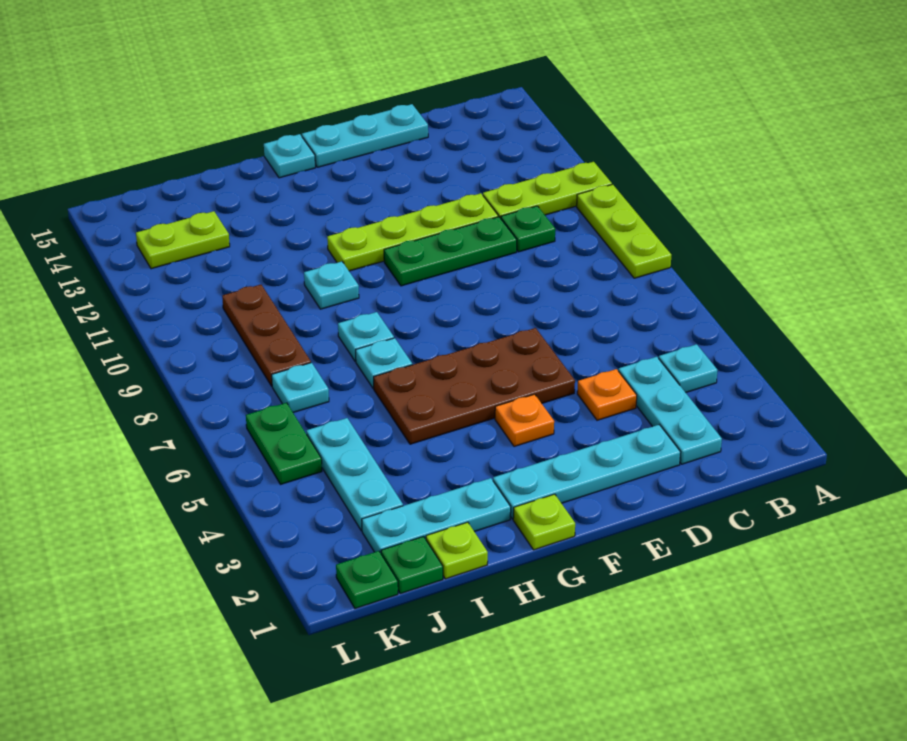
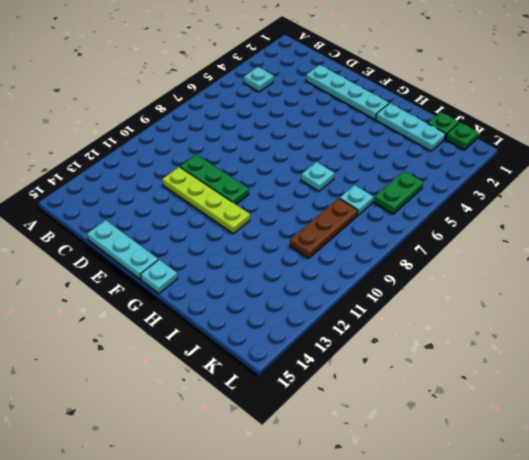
none -> lime 1x3 plate [577,184,671,278]
none -> lime 1x3 plate [483,162,612,218]
none -> cyan 1x3 plate [618,357,722,464]

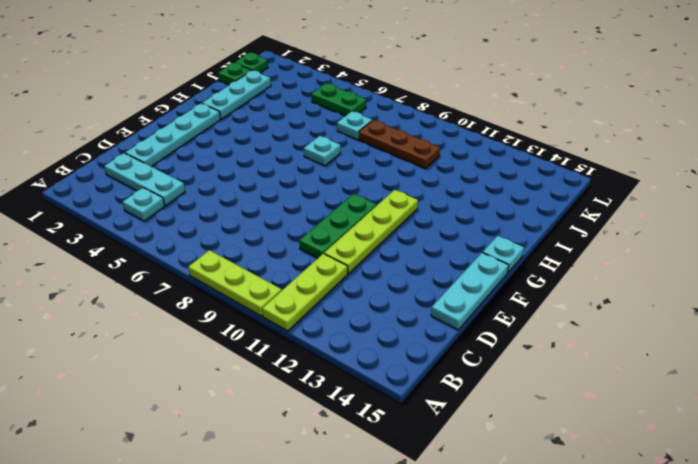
none -> green 1x1 plate [501,206,555,252]
none -> orange 1x1 plate [577,369,637,420]
none -> brown 2x4 plate [374,328,575,444]

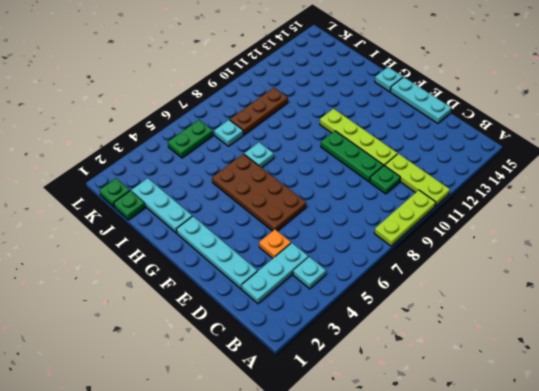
none -> orange 1x1 plate [495,394,554,447]
none -> lime 1x1 plate [513,494,575,550]
none -> cyan 1x1 plate [338,312,394,361]

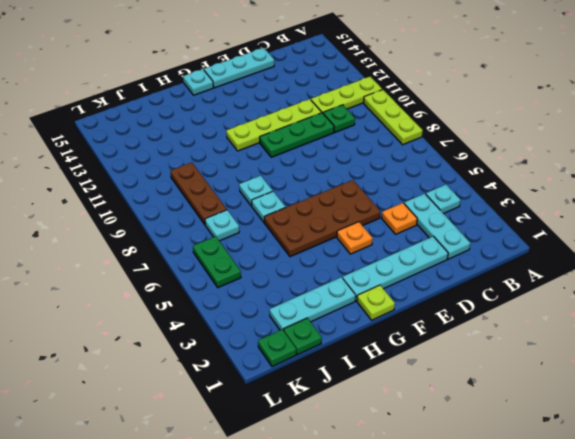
none -> cyan 1x1 plate [304,261,359,309]
none -> lime 1x1 plate [426,522,488,579]
none -> cyan 1x3 plate [306,418,403,531]

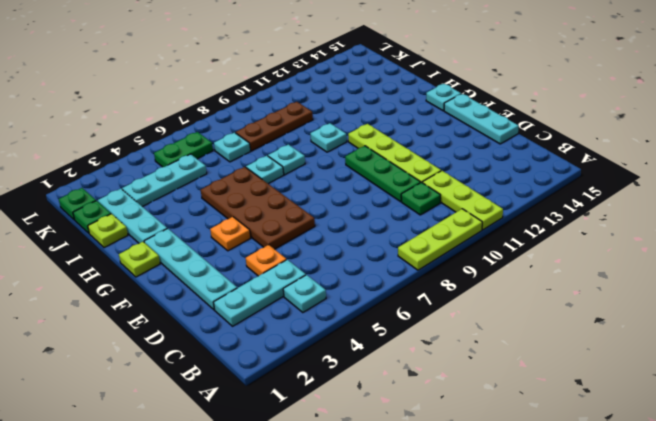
none -> lime 1x2 plate [136,211,230,269]

